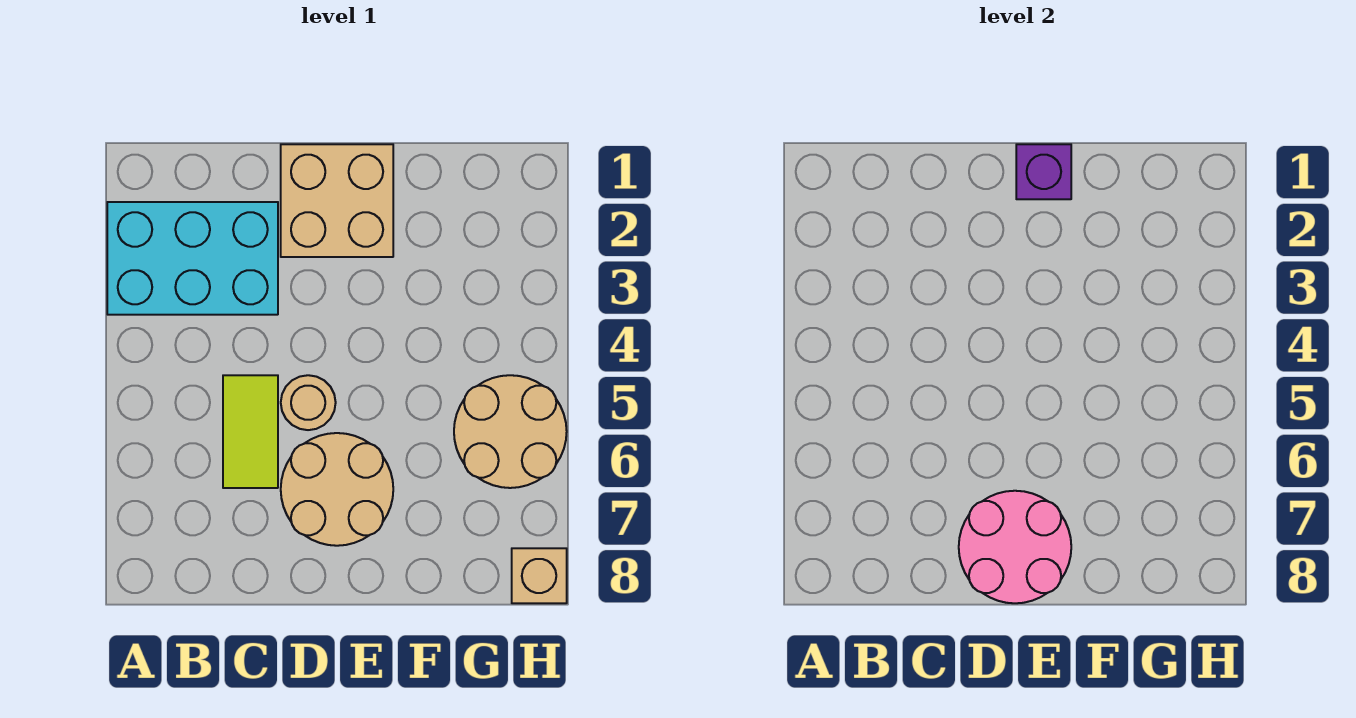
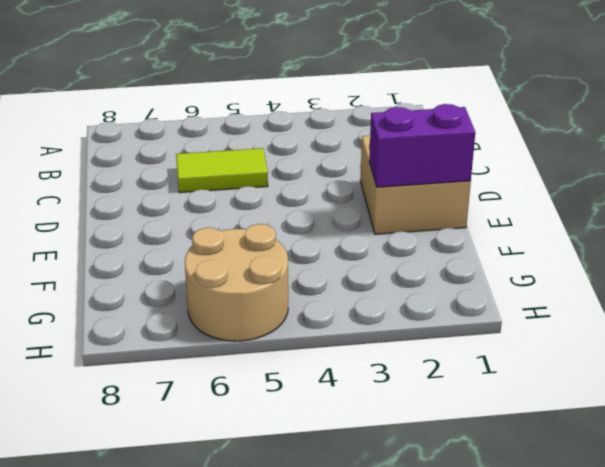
purple 1x2 brick [369,104,475,187] -> purple 1x1 brick [1016,144,1071,199]
none -> cyan 2x3 brick [107,202,278,315]
none -> tan 1x1 round brick [281,375,336,430]

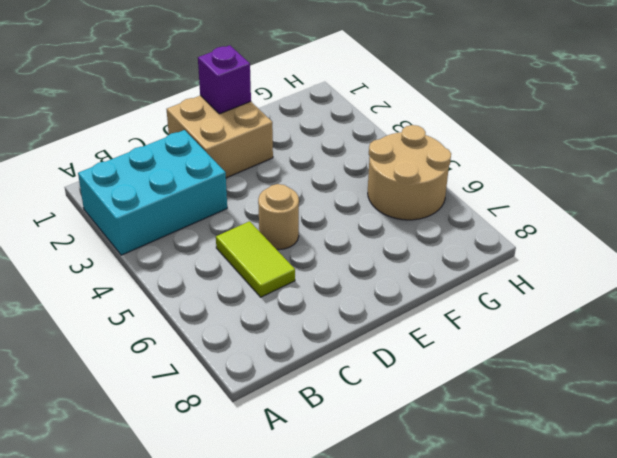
none -> tan 2x2 round brick [281,433,393,546]
none -> tan 1x1 brick [512,548,567,603]

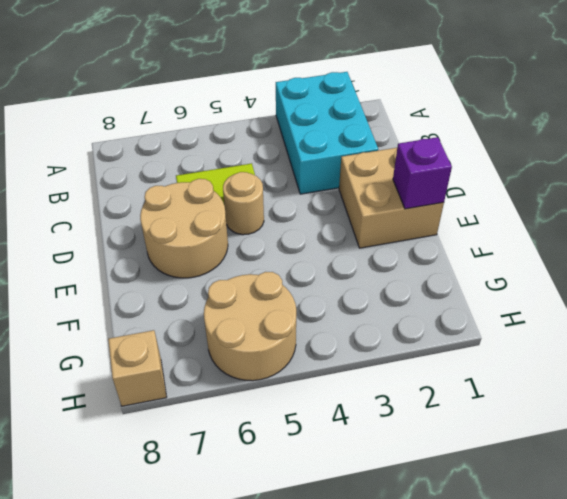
none -> pink 2x2 round brick [959,491,1071,603]

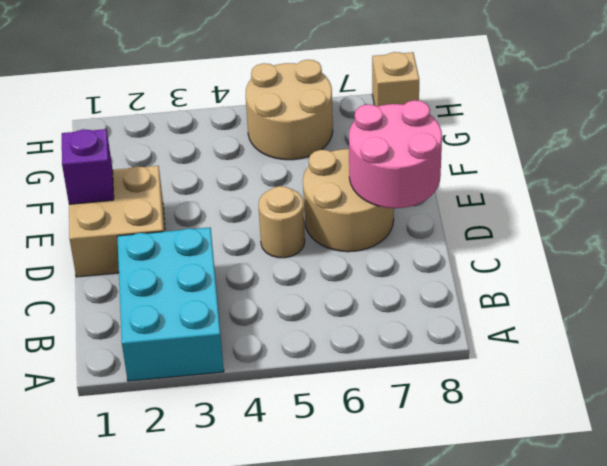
none -> lime 1x2 tile [223,375,278,488]

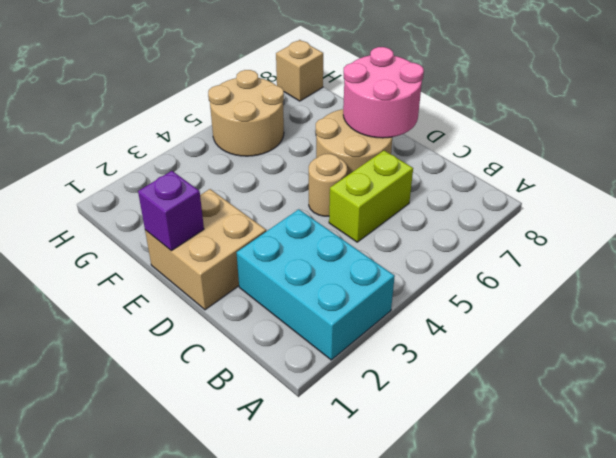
lime 1x2 brick [329,151,413,242] -> lime 1x2 tile [223,375,278,488]

